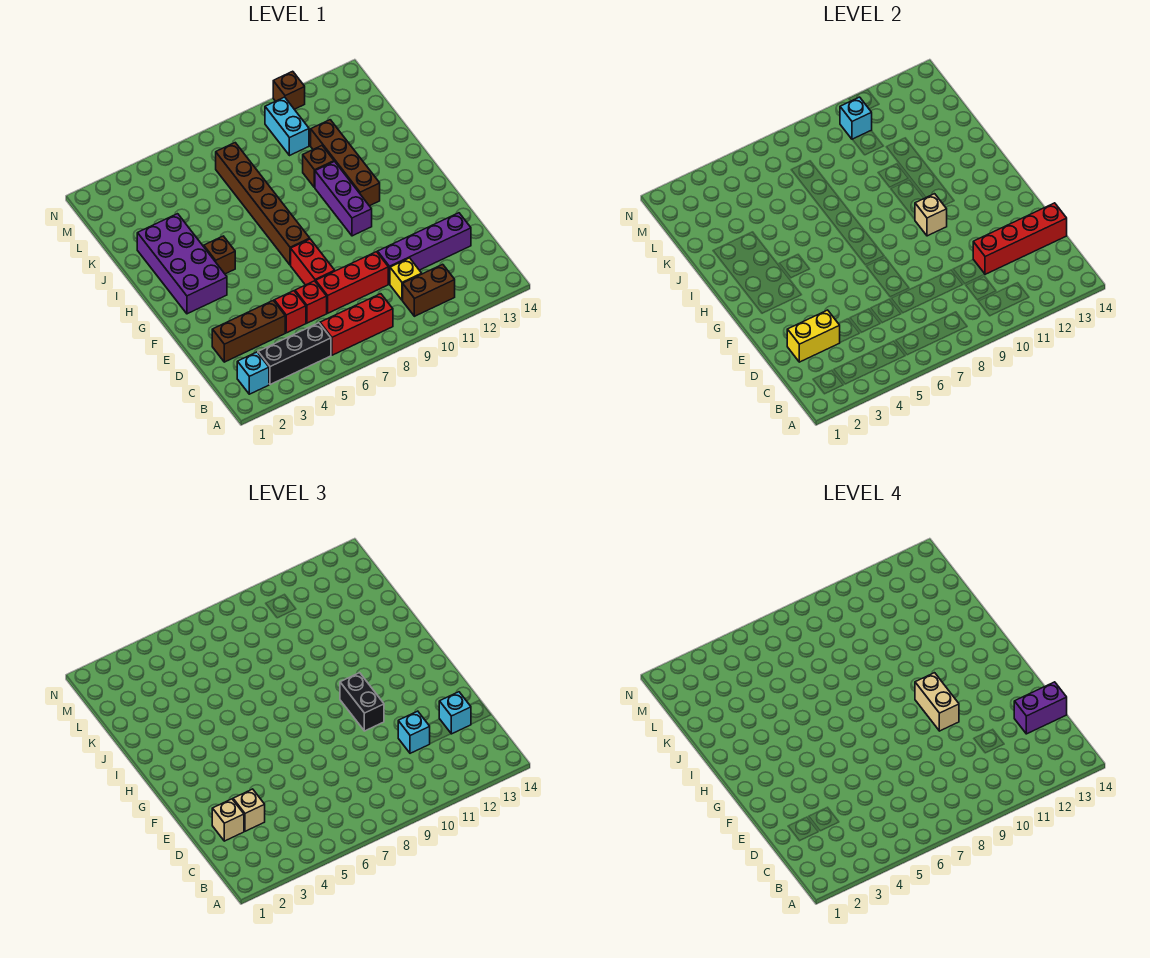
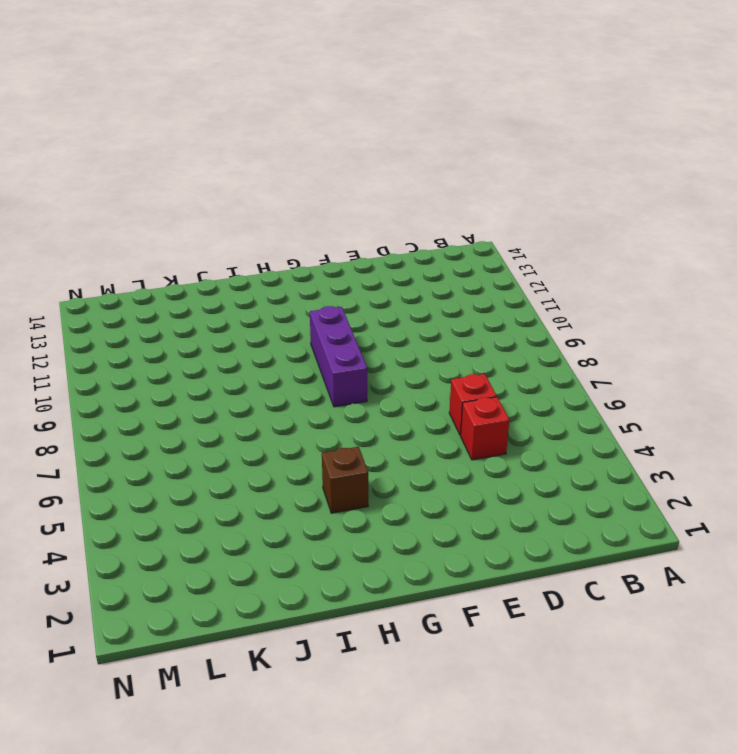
purple 1x3 brick [310,306,367,407] -> purple 1x3 brick turned to [315,162,372,236]
none -> cyan 1x1 brick [237,352,269,394]
none -> black 1x3 brick [258,323,331,385]
none -> red 1x3 brick [320,294,393,355]
none -> brown 1x2 brick [403,264,455,316]

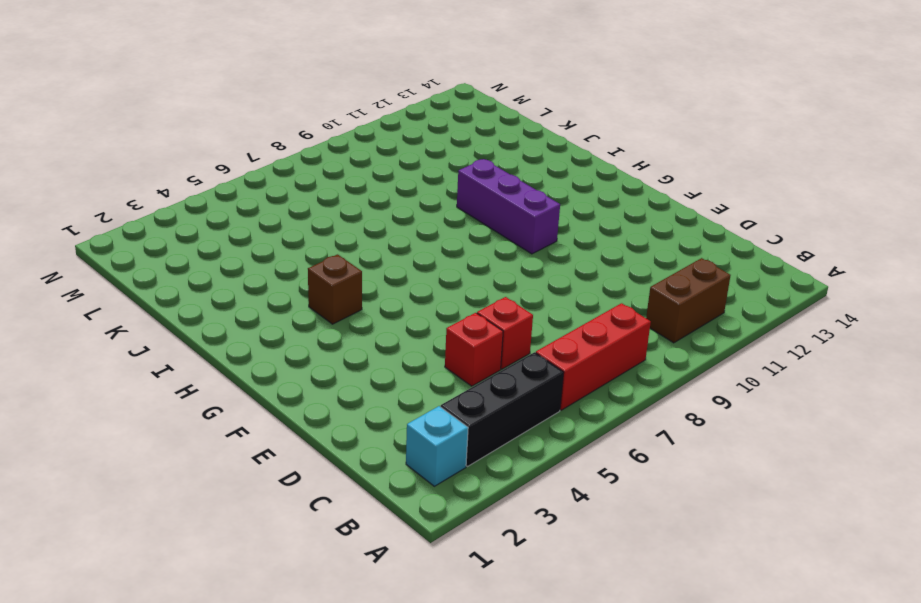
none -> yellow 1x1 brick [390,258,422,300]
none -> brown 1x3 brick [212,300,285,362]
none -> red 1x3 brick [316,252,388,313]
none -> purple 1x4 brick [378,213,471,284]

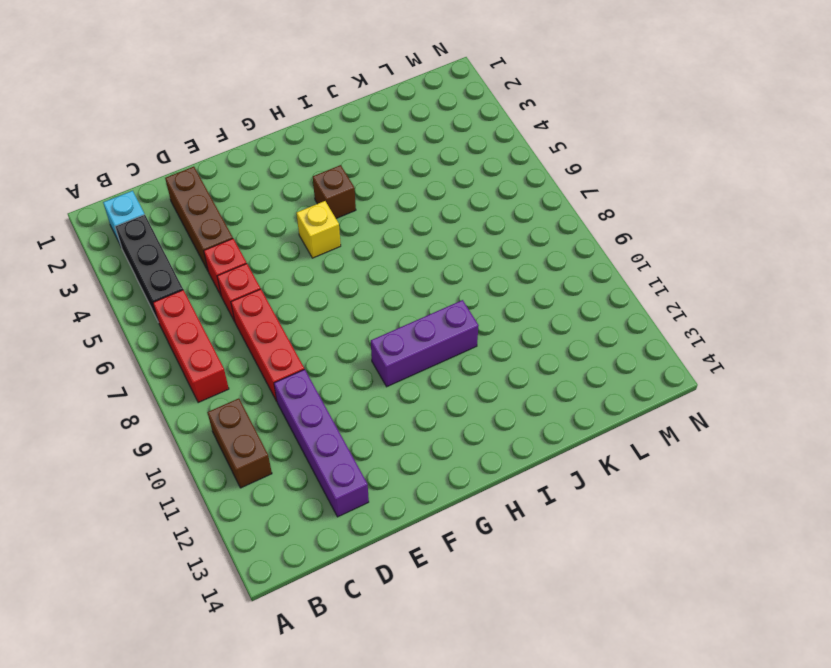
yellow 1x1 brick [296,201,341,258] -> yellow 1x1 brick moved to [390,258,422,300]
none -> red 1x2 brick [291,239,335,285]
none -> purple 2x4 brick [137,214,227,314]
none -> brown 1x6 brick [216,143,310,265]
none -> brown 1x4 brick [311,120,380,206]

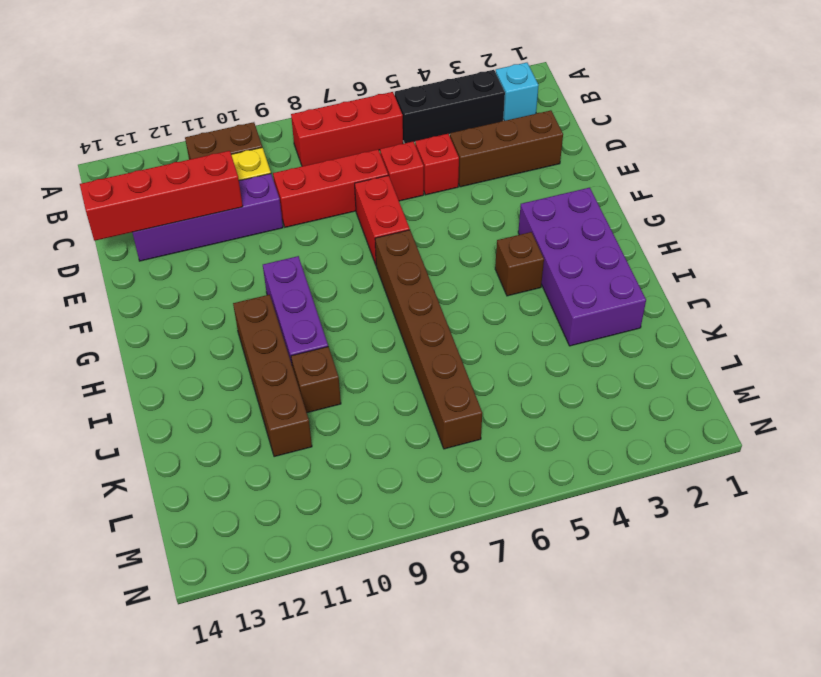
none -> cyan 1x2 brick [265,97,309,156]
none -> brown 1x1 brick [273,71,305,109]
none -> yellow 1x2 brick [787,310,840,362]
none -> tan 1x1 brick [915,194,947,236]

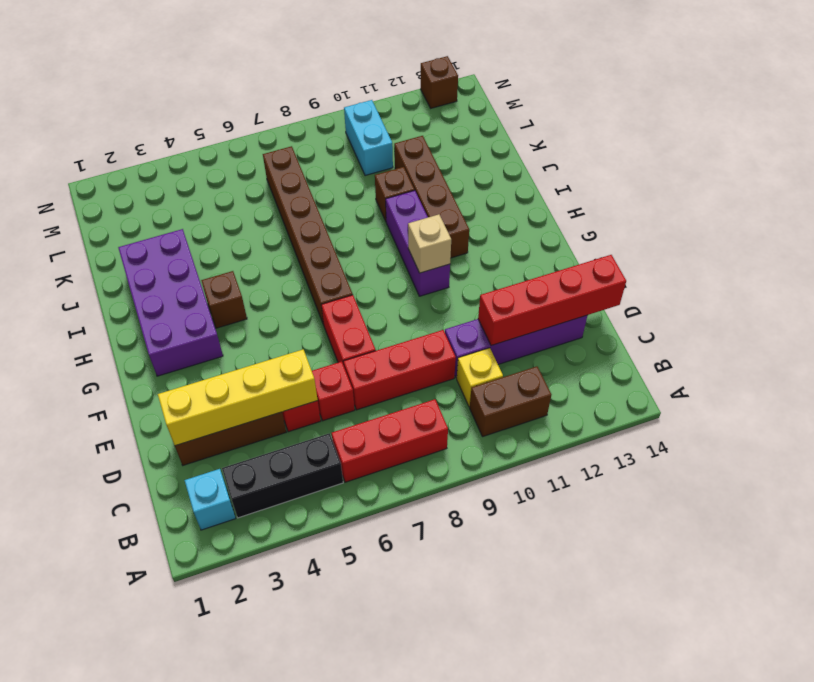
yellow 1x4 brick [158,350,318,446] -> yellow 1x2 brick [787,310,840,362]
brown 1x1 brick [421,56,458,108] -> brown 1x1 brick moved to [273,71,305,109]
none -> cyan 1x1 brick [840,97,872,139]
none -> tan 1x1 brick [212,799,244,841]
none -> tan 1x1 brick [233,789,265,831]
none -> cyan 1x1 brick [398,711,430,753]

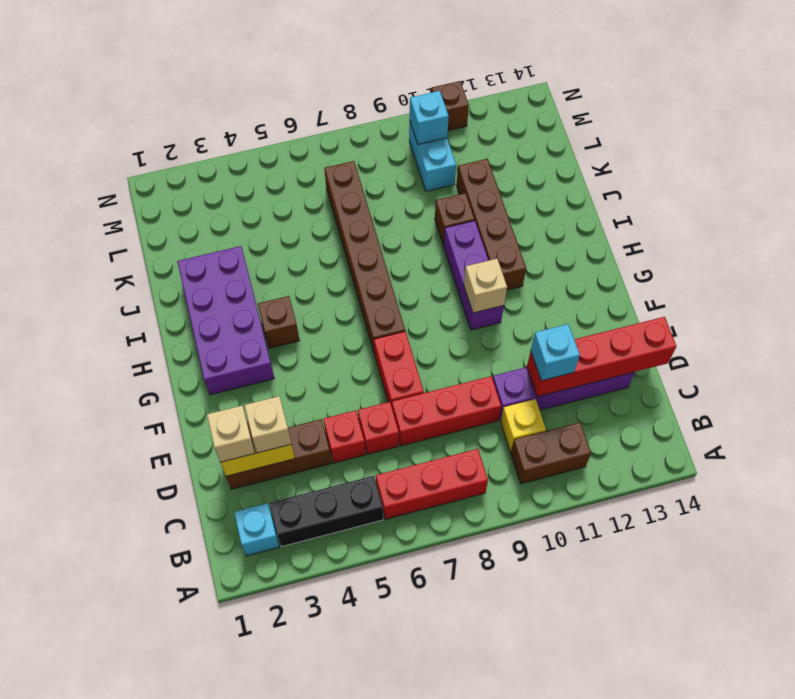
none -> cyan 1x1 brick [439,692,471,734]
none -> black 1x2 brick [340,673,384,731]
none -> purple 1x2 brick [1014,682,1067,734]
none -> tan 1x2 brick [915,673,959,731]

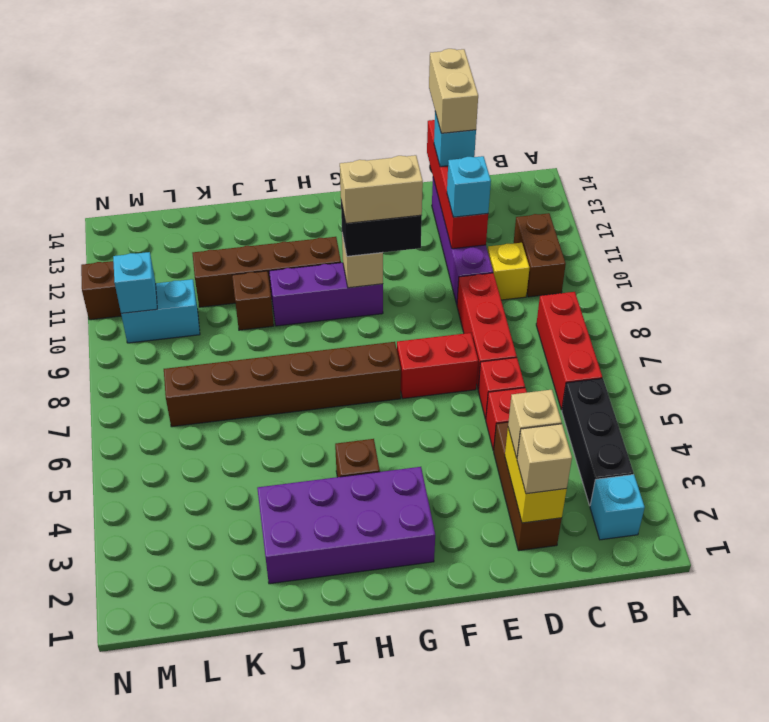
tan 1x2 brick [429,49,478,133] -> purple 1x2 brick [1014,682,1067,734]

